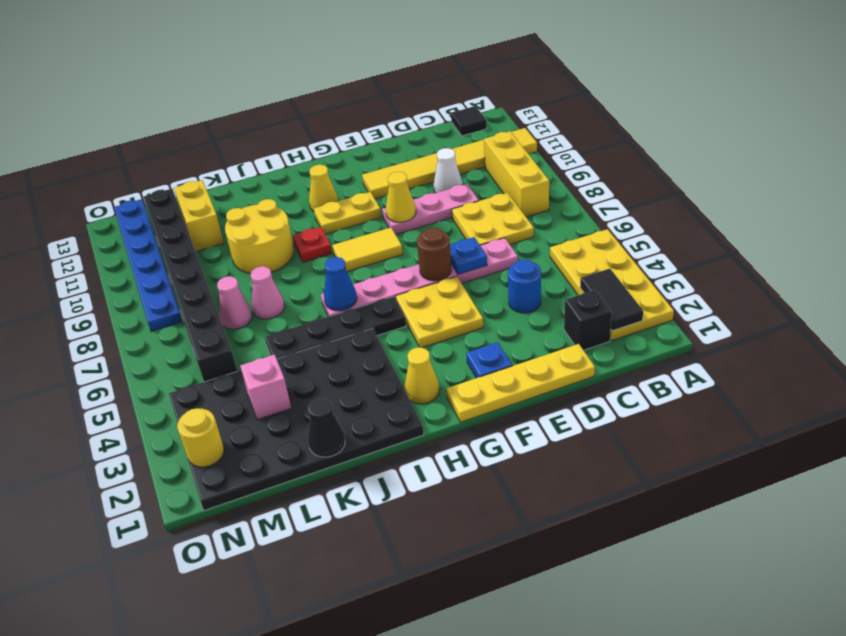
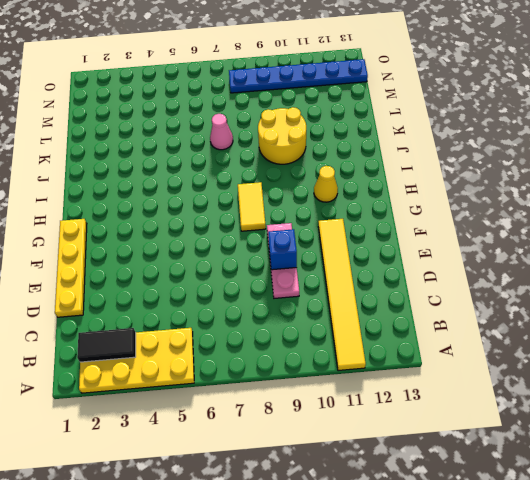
blue 1x1 brick [268,229,297,270] -> none
none -> yellow 1x3 brick [484,131,549,217]
none -> black 1x1 tile [451,106,487,136]
none -> black 1x1 brick [564,290,612,350]
none -> yellow 2x2 plate [452,193,534,245]

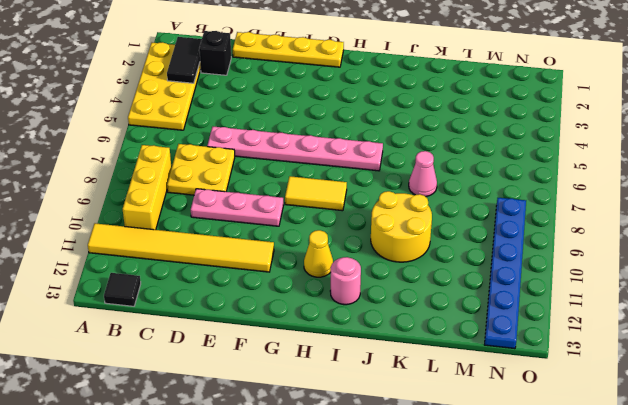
pink 1x1 round brick [330,257,361,305] -> none
none -> blue 1x1 round brick [508,259,541,313]
none -> white 1x1 cone [434,148,462,193]
none -> blue 1x1 plate [466,342,512,378]
none -> yellow 2x2 plate [396,277,483,348]

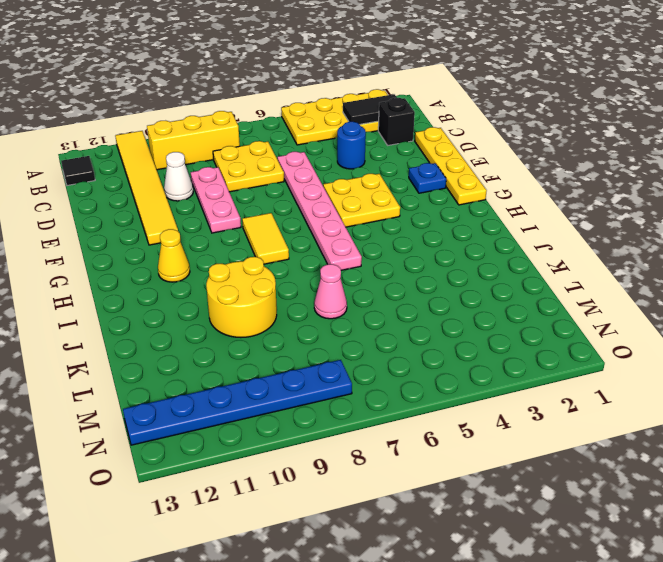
none -> yellow 1x2 plate [314,192,381,234]
none -> yellow 1x1 cone [404,347,440,404]
none -> black 1x4 plate [265,296,406,359]
none -> black 4x6 plate [169,328,424,510]

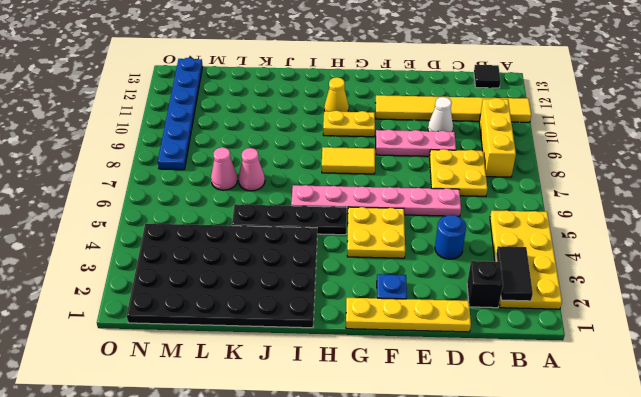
none -> yellow 1x1 cone [404,347,440,404]
none -> red 1x1 plate [293,227,332,262]
none -> yellow 2x2 round brick [225,199,294,274]
none -> yellow 1x2 brick [174,180,224,252]

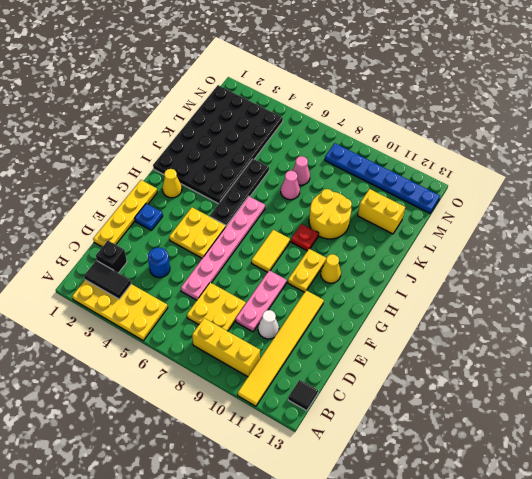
none -> black 1x8 brick [144,189,237,382]
none -> blue 1x1 plate [450,237,487,275]
none -> brown 1x1 round brick [417,228,451,281]
none -> yellow 1x1 cone [386,172,416,222]

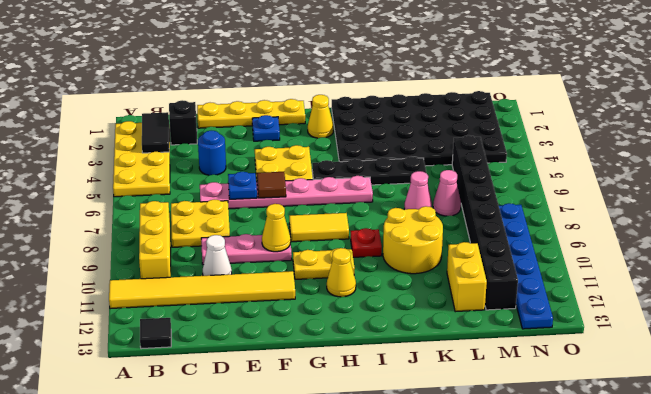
brown 1x1 tile [257,172,286,198] -> brown 1x1 round brick [417,228,451,281]
none -> blue 1x1 cone [324,257,357,311]
none -> black 1x1 cone [308,398,345,457]
none -> pink 1x1 brick [240,355,291,420]
none -> yellow 1x1 round brick [177,408,224,467]

